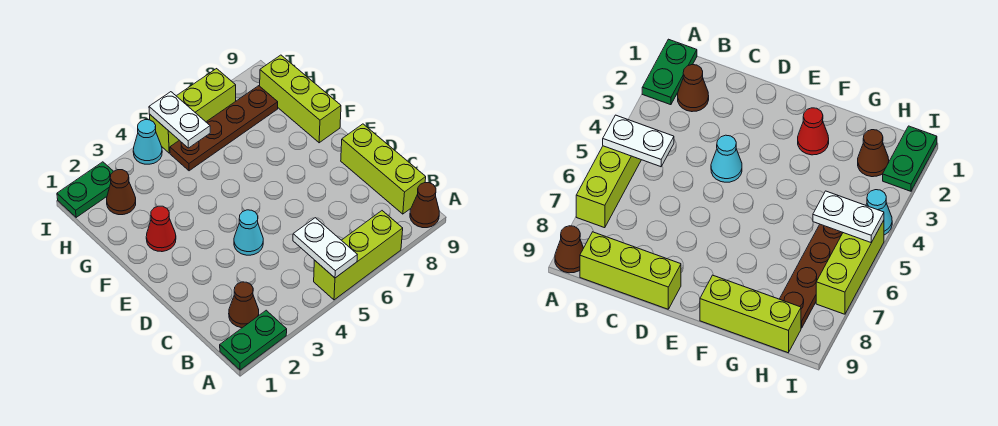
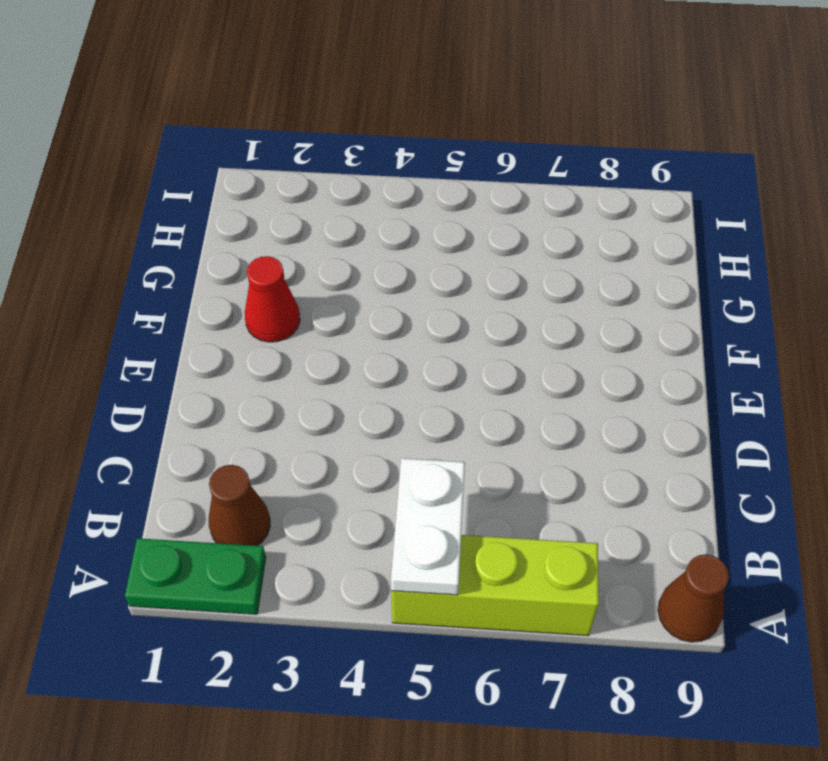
none -> lime 1x3 brick [341,124,426,214]
none -> cyan 1x1 cone [234,210,263,255]
none -> lime 1x3 brick [260,55,341,143]

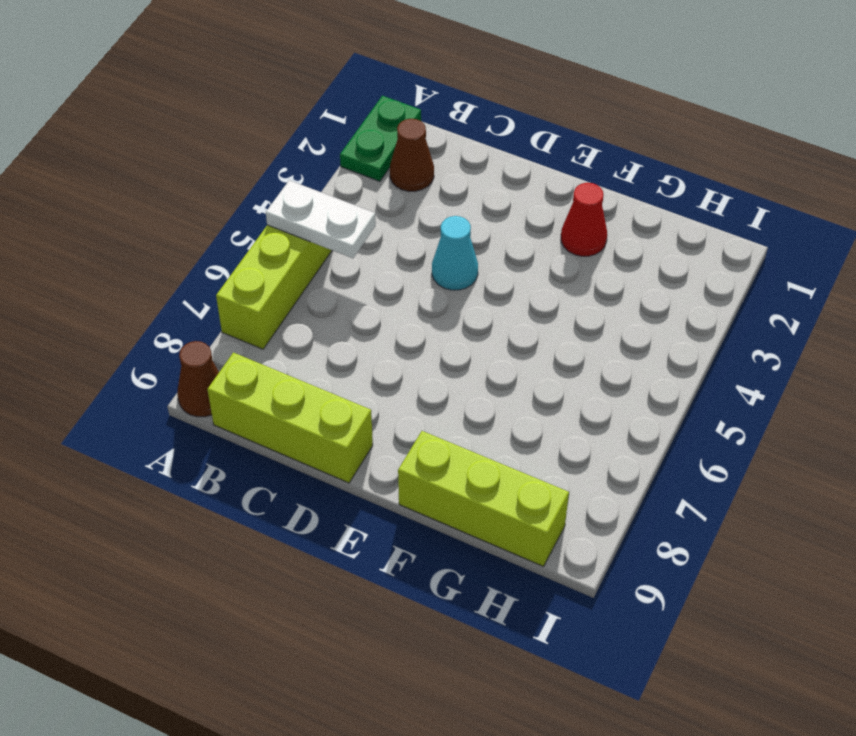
none -> brown 1x1 cone [107,170,136,215]
none -> brown 1x4 plate [170,86,278,171]
none -> green 1x2 plate [57,162,113,217]

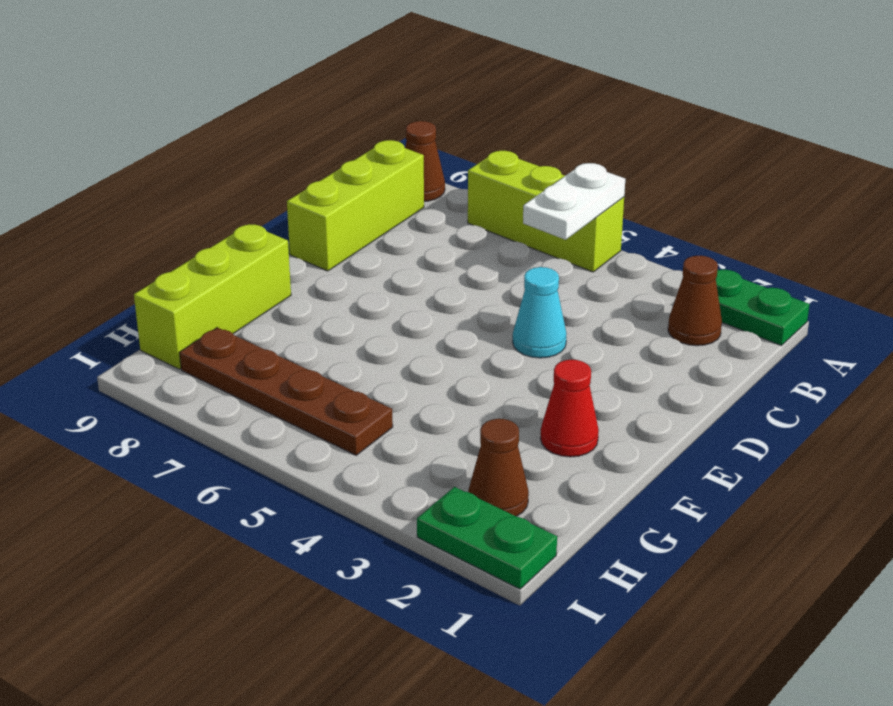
none -> cyan 1x1 cone [133,120,162,164]
none -> lime 1x3 brick [149,69,236,153]
none -> white 1x2 plate [149,92,210,148]

